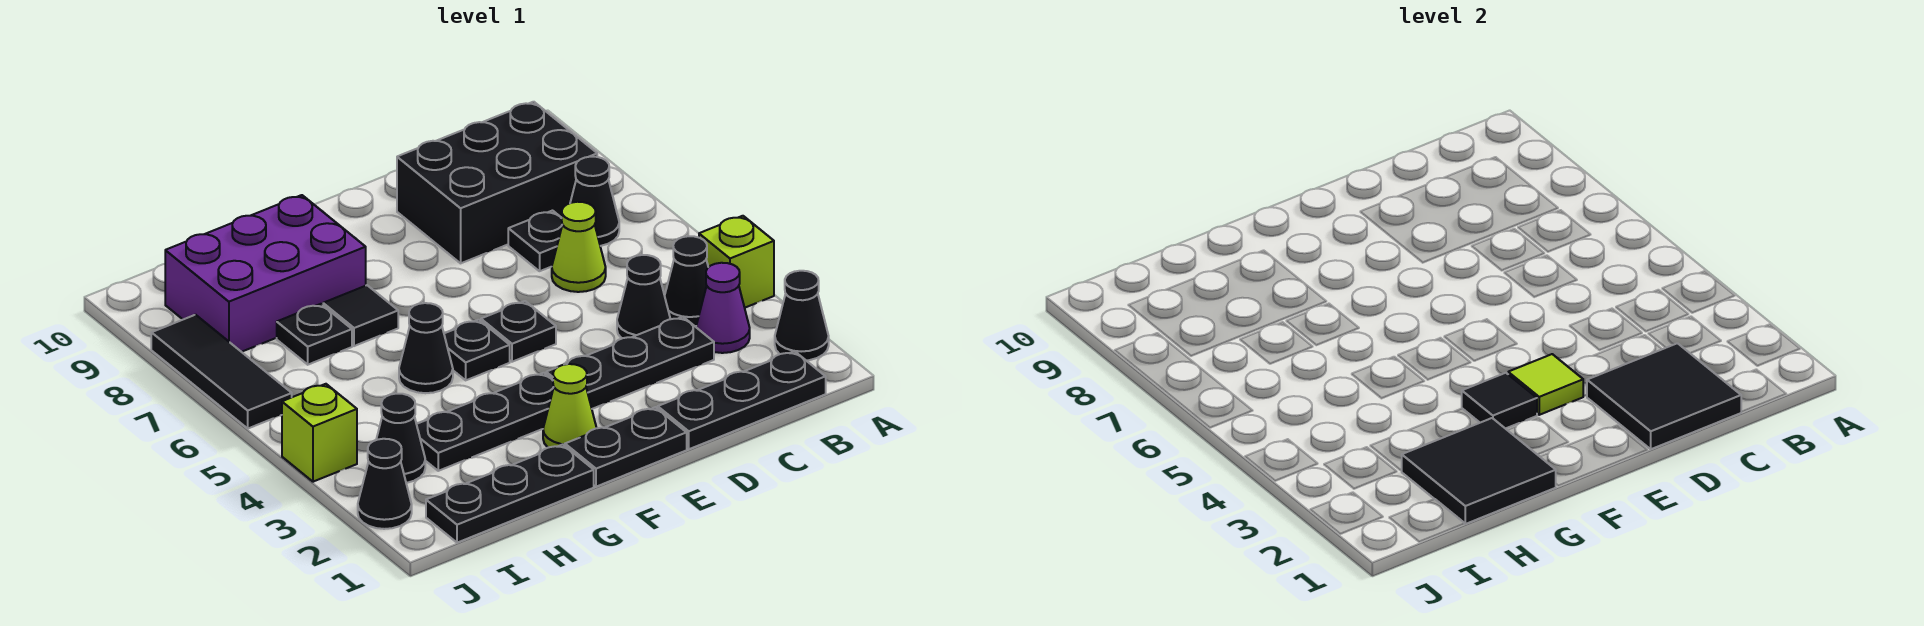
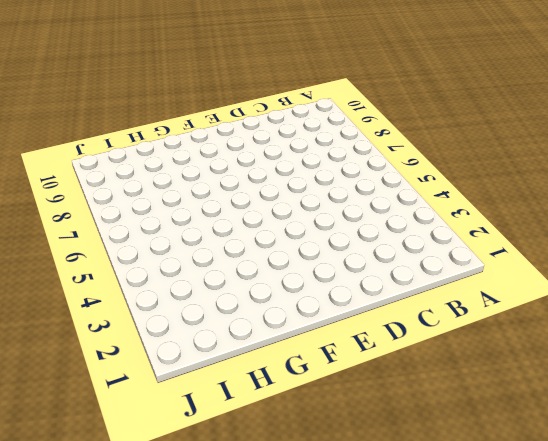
none -> black 1x1 cone [775,271,829,360]
none -> lime 1x1 brick [699,216,774,308]
none -> black 1x3 plate [658,351,826,449]

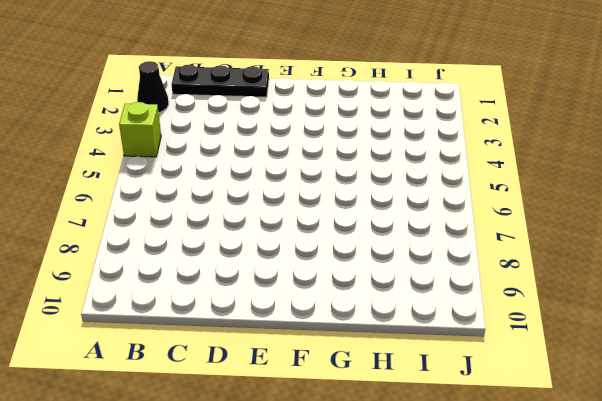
none -> purple 1x1 cone [696,263,750,353]
none -> black 1x1 cone [665,236,708,326]
none -> black 1x1 cone [570,157,619,246]

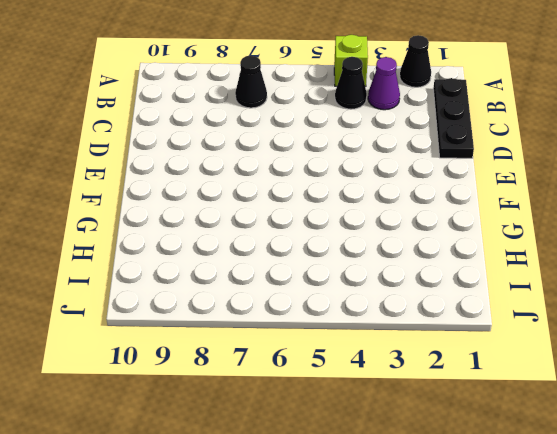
none -> black 2x3 brick [397,102,597,263]
none -> black 1x3 plate [546,317,714,409]
none -> black 1x1 cone [617,255,670,338]

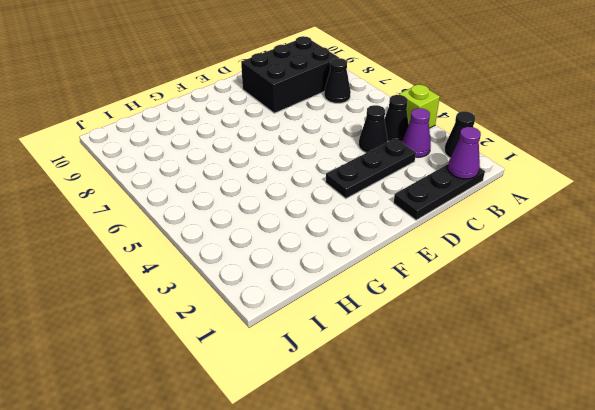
purple 1x1 cone [448,127,481,179] -> none
none -> lime 1x1 cone [552,202,606,292]
none -> black 1x1 plate [508,211,562,271]
none -> black 1x2 plate [565,407,687,487]

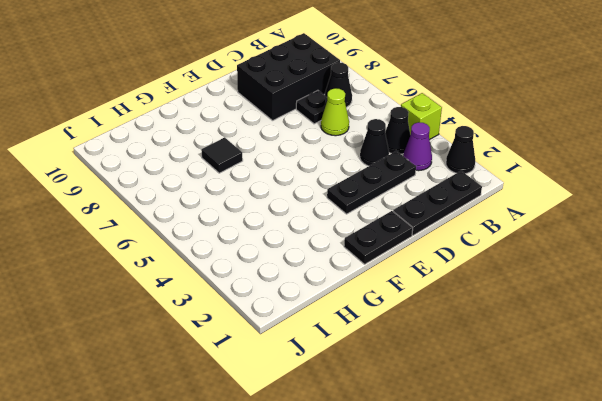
none -> black 1x1 plate [481,301,556,362]
none -> lime 1x1 cone [543,364,596,448]
none -> black 1x3 plate [417,373,554,471]

